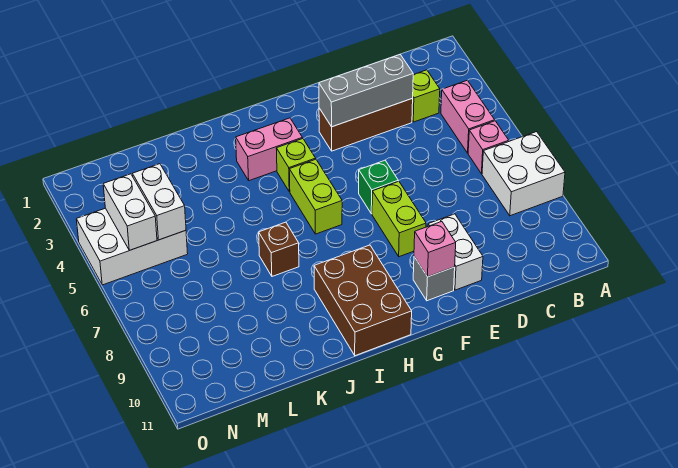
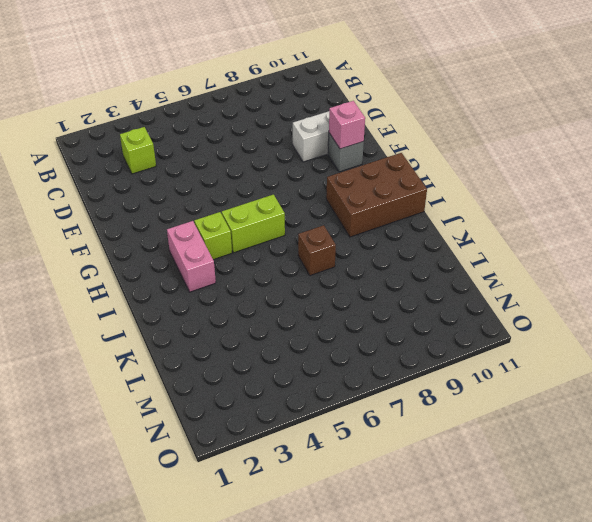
none -> white 2x2 brick [482,132,565,216]
none -> pink 1x2 brick [441,80,495,153]
none -> pink 1x1 brick [468,121,509,174]

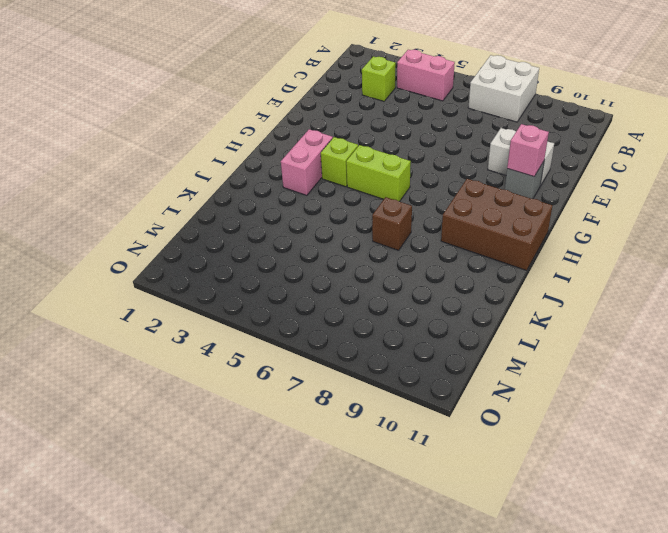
none -> pink 1x1 brick [468,121,509,174]
none -> brown 1x3 brick [319,99,413,151]
none -> green 1x1 brick [359,160,398,214]

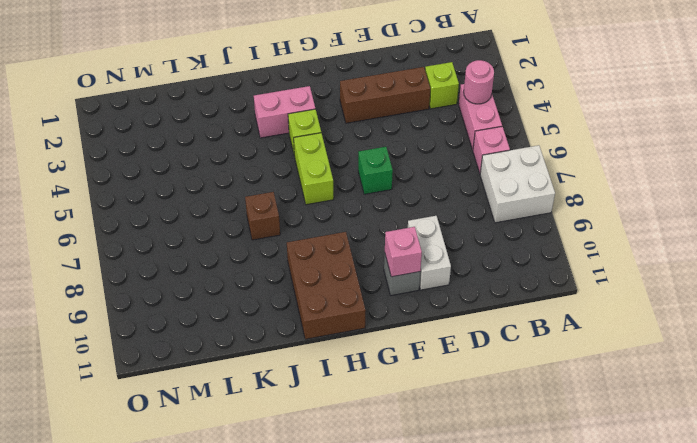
pink 1x1 round brick [464,60,494,104] -> none
none -> lime 1x2 brick [372,181,426,257]
none -> white 2x3 brick [76,208,188,285]
none -> grey 1x3 brick [319,54,413,127]

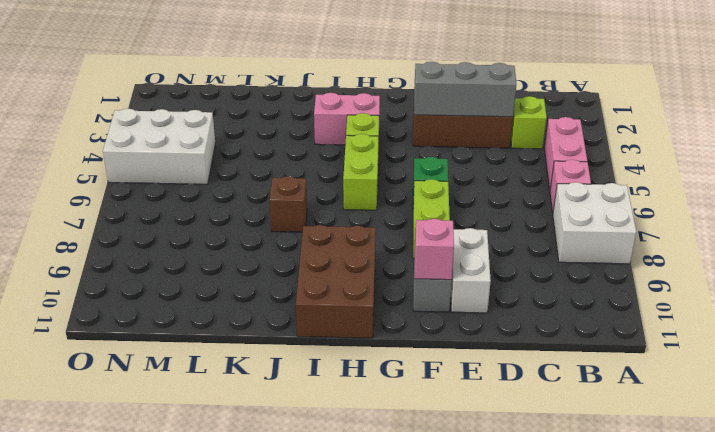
none -> white 1x2 brick [133,164,186,240]
none -> white 1x2 brick [103,174,157,250]

